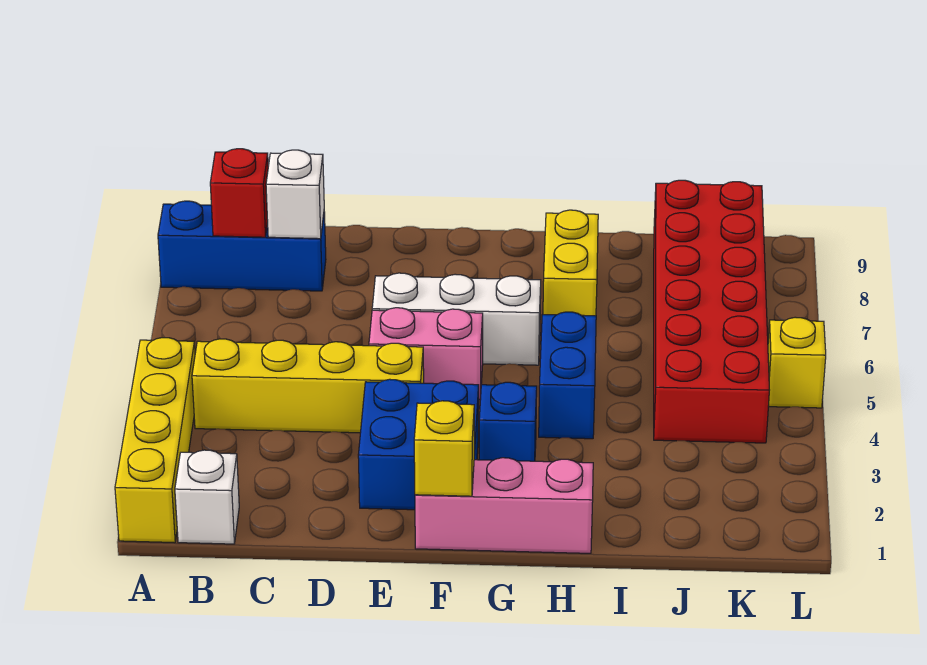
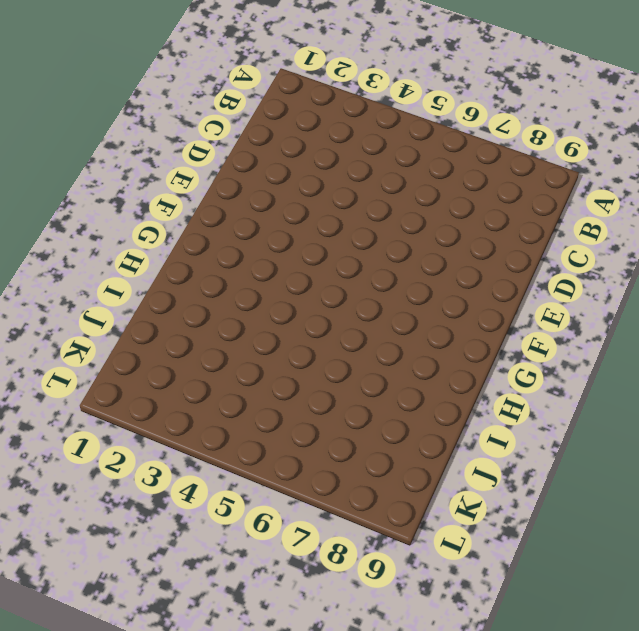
none -> yellow 1x4 brick [115,338,195,543]
none -> blue 1x3 brick [158,201,326,291]
none -> white 1x1 brick [175,450,239,544]

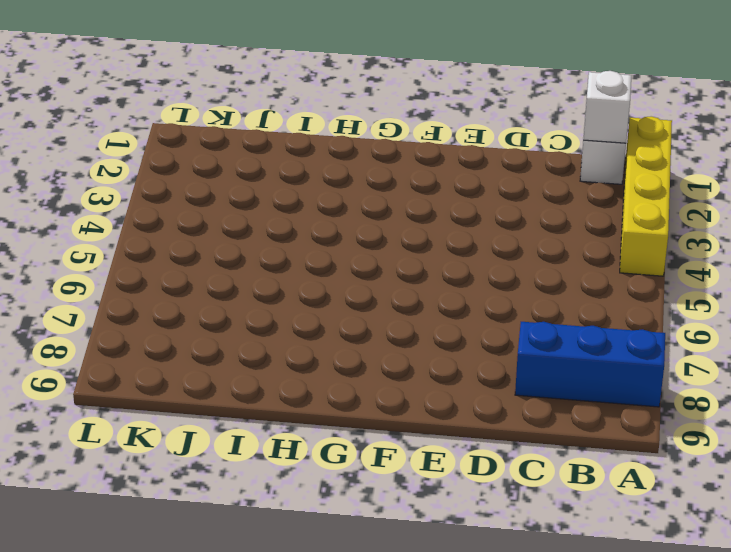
white 1x1 brick [583,71,632,143] -> white 1x1 brick moved to [266,150,324,239]
none -> yellow 1x4 brick [192,339,424,433]
none -> blue 2x2 brick [358,379,479,510]
none -> pink 1x2 brick [369,308,483,399]

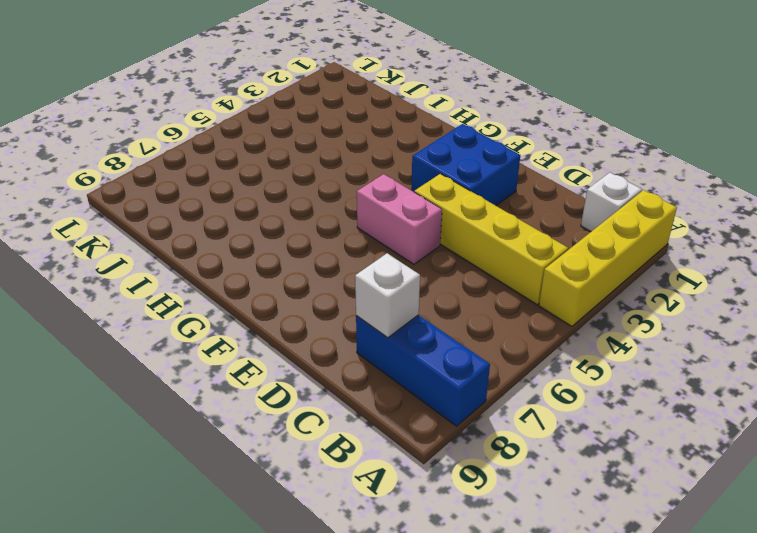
none -> white 1x3 brick [372,273,541,365]
none -> pink 1x3 brick [415,458,593,553]
none -> blue 1x1 brick [479,382,537,461]

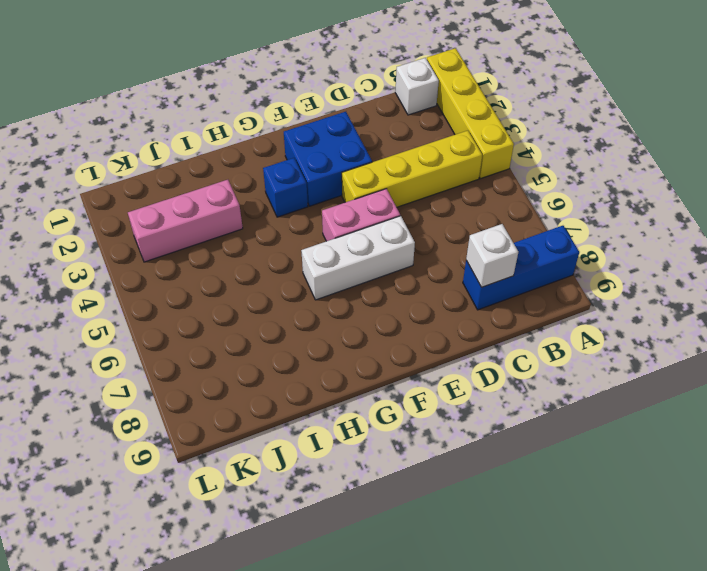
pink 1x3 brick [128,180,243,262] -> pink 1x3 brick moved to [415,458,593,553]
none -> blue 1x2 brick [539,312,596,439]
none -> yellow 1x2 brick [543,210,598,316]
none -> red 2x6 brick [654,180,769,443]

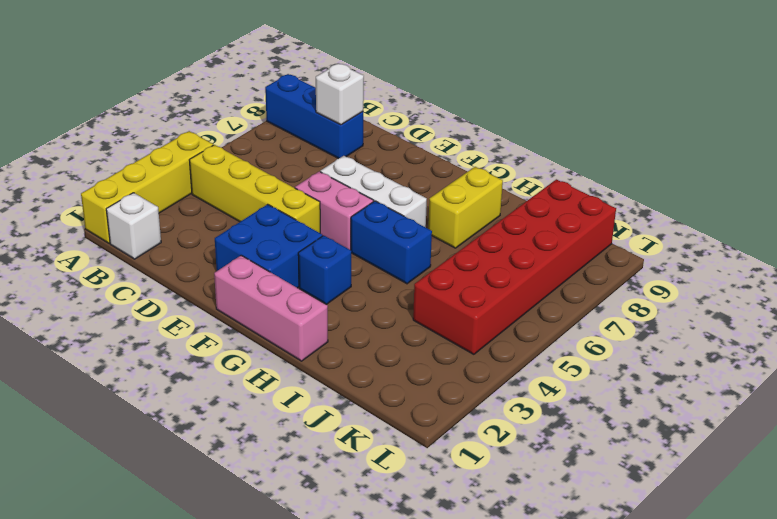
blue 1x2 brick [351,201,432,284] -> blue 1x2 brick turned to [539,312,596,439]
none -> yellow 1x1 brick [768,317,826,408]
none -> red 1x1 brick [210,149,268,237]
none -> yellow 1x1 brick [414,401,474,496]

